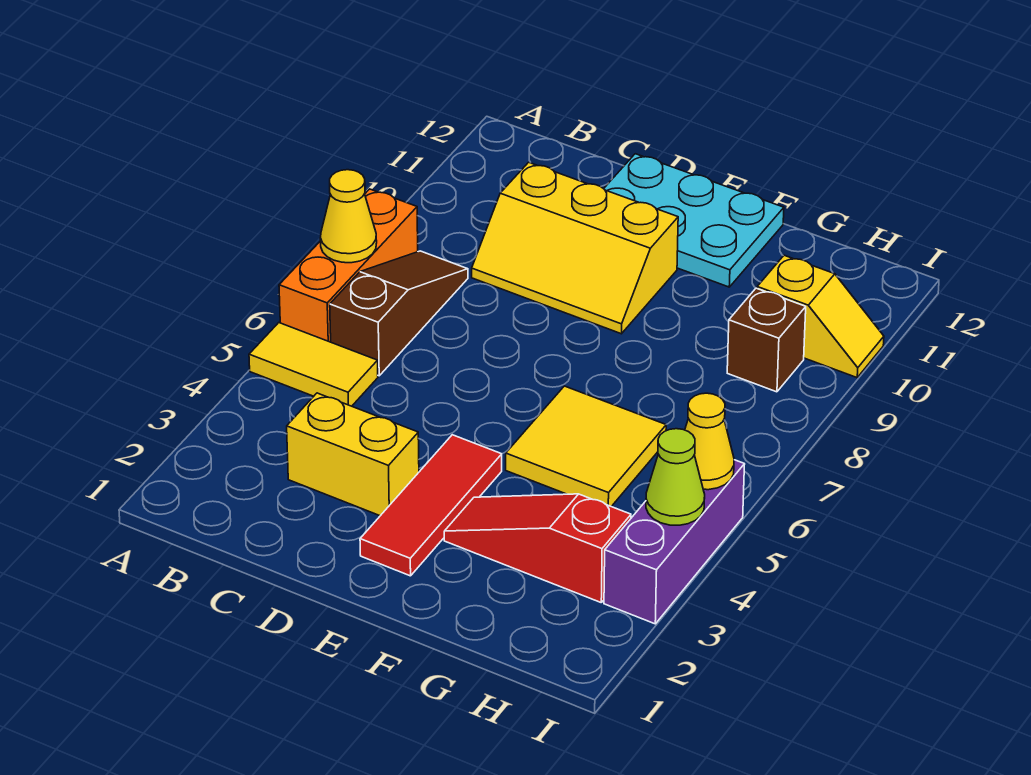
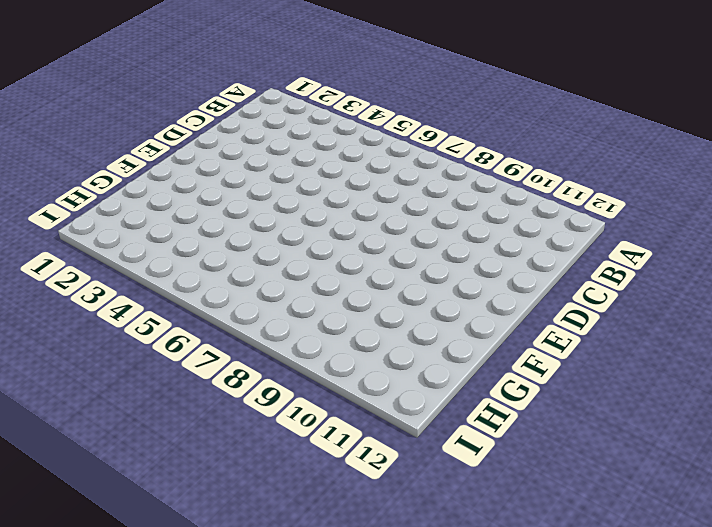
none -> yellow 1x2 tile [249,323,378,406]
none -> orange 1x3 brick [279,189,418,342]
none -> brown 1x3 slope [330,251,468,376]

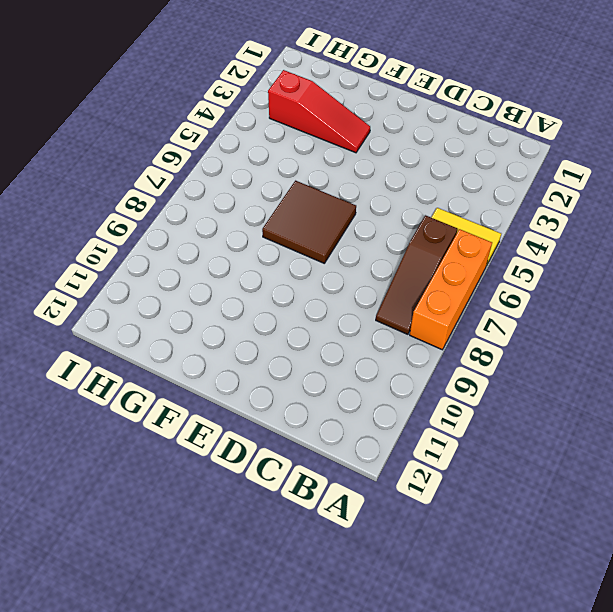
brown 2x2 tile [262,181,356,263] -> yellow 2x2 tile [506,386,666,506]
none -> yellow 1x2 brick [287,393,419,516]
none -> yellow 2x3 slope [472,162,678,334]
none -> cyan 2x3 plate [604,154,784,287]

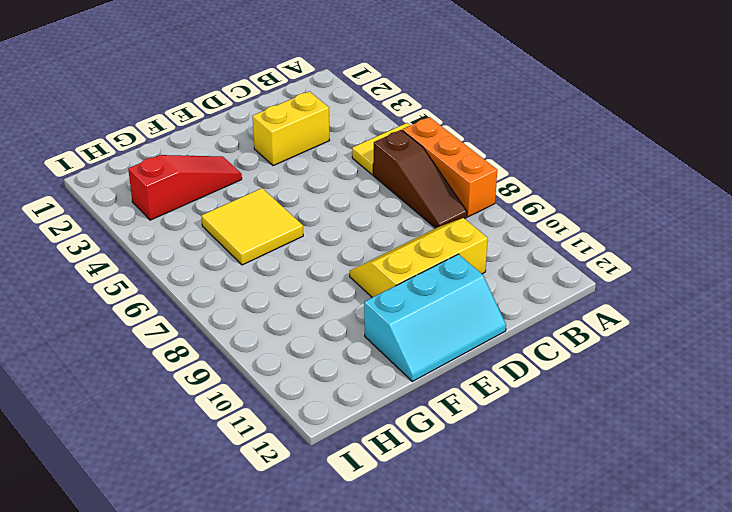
cyan 2x3 slope [364,254,506,382] -> cyan 2x3 plate [604,154,784,287]
none -> red 1x3 tile [360,435,502,576]
none -> brown 1x1 brick [727,288,806,392]
none -> yellow 1x2 slope [757,255,884,378]

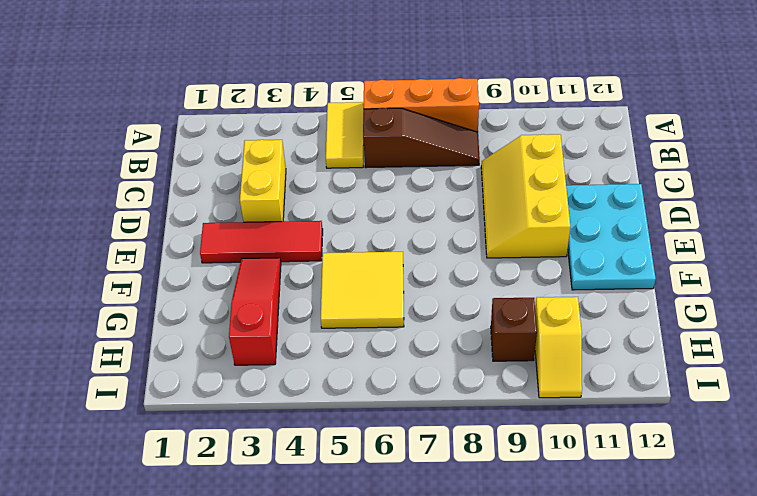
none -> purple 1x3 brick [604,460,745,624]
none -> yellow 1x1 cone [320,170,377,263]
none -> lime 1x1 cone [646,429,705,525]

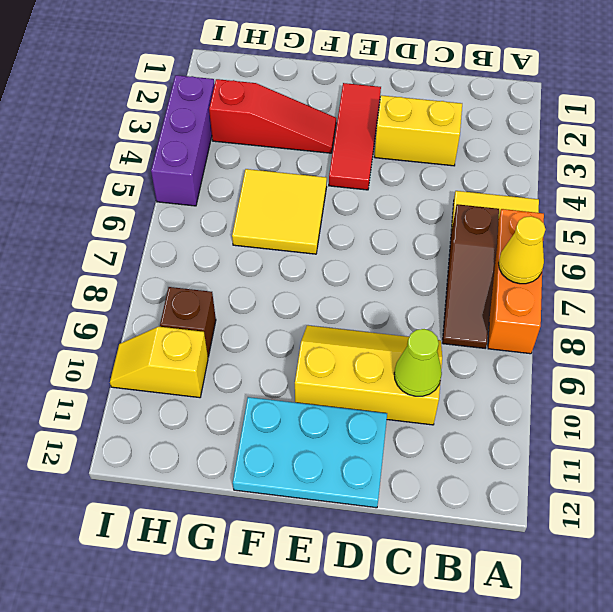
lime 1x1 cone [394,329,442,396] -> lime 1x1 cone moved to [646,429,705,525]
none -> yellow 1x1 cone [685,393,734,490]

